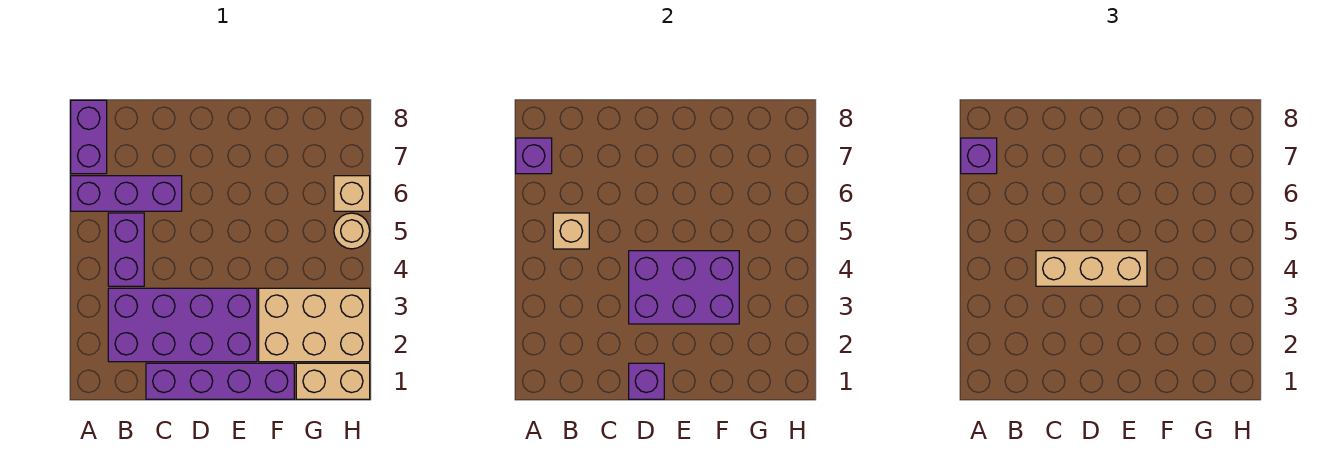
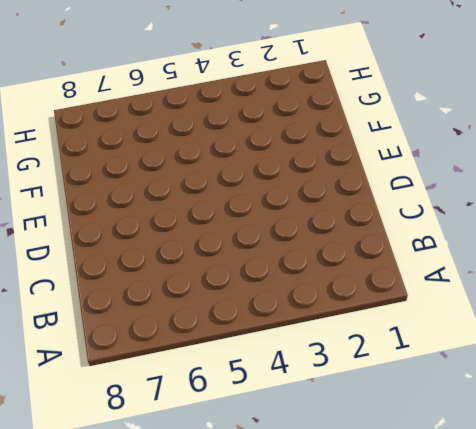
none -> purple 1x3 brick [71,176,182,211]
none -> purple 1x2 brick [71,100,107,174]
none -> purple 2x4 brick [108,288,257,362]

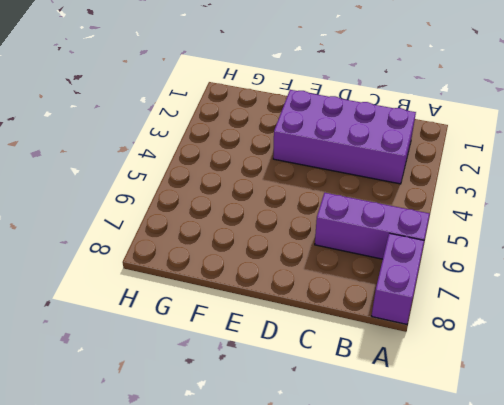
none -> purple 1x2 brick [108,213,144,286]
none -> purple 1x4 brick [146,363,294,399]
none -> tan 2x3 brick [259,288,370,362]

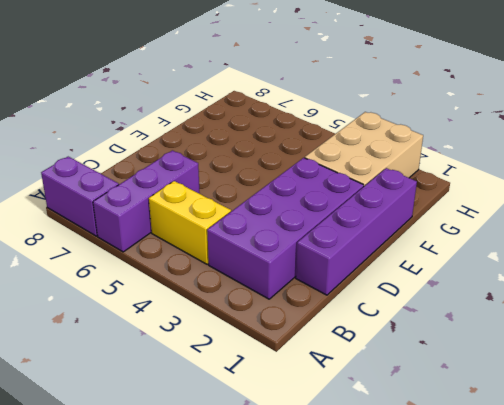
yellow 1x2 brick [149,181,231,264] -> purple 1x2 brick [108,213,144,286]
none -> tan 1x2 brick [296,363,370,399]
none -> tan 1x1 round brick [334,213,370,249]
none -> tan 1x1 brick [334,176,370,211]

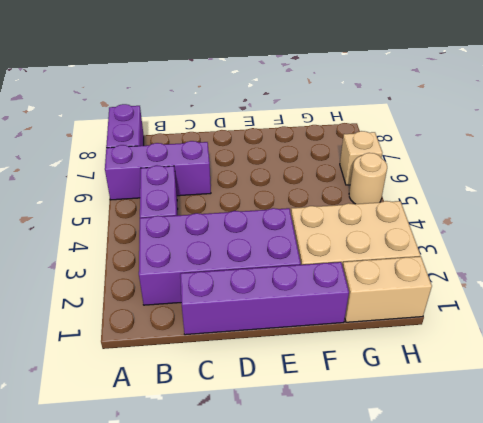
none -> purple 1x1 brick [516,138,552,174]
none -> tan 1x1 brick [553,213,589,249]
none -> purple 1x1 brick [629,363,664,399]

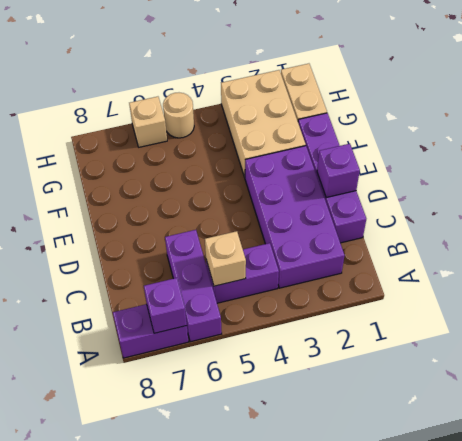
none -> purple 2x3 brick [629,251,739,324]
none -> purple 1x1 brick [961,138,997,174]
none -> tan 1x3 brick [1036,251,1147,286]

